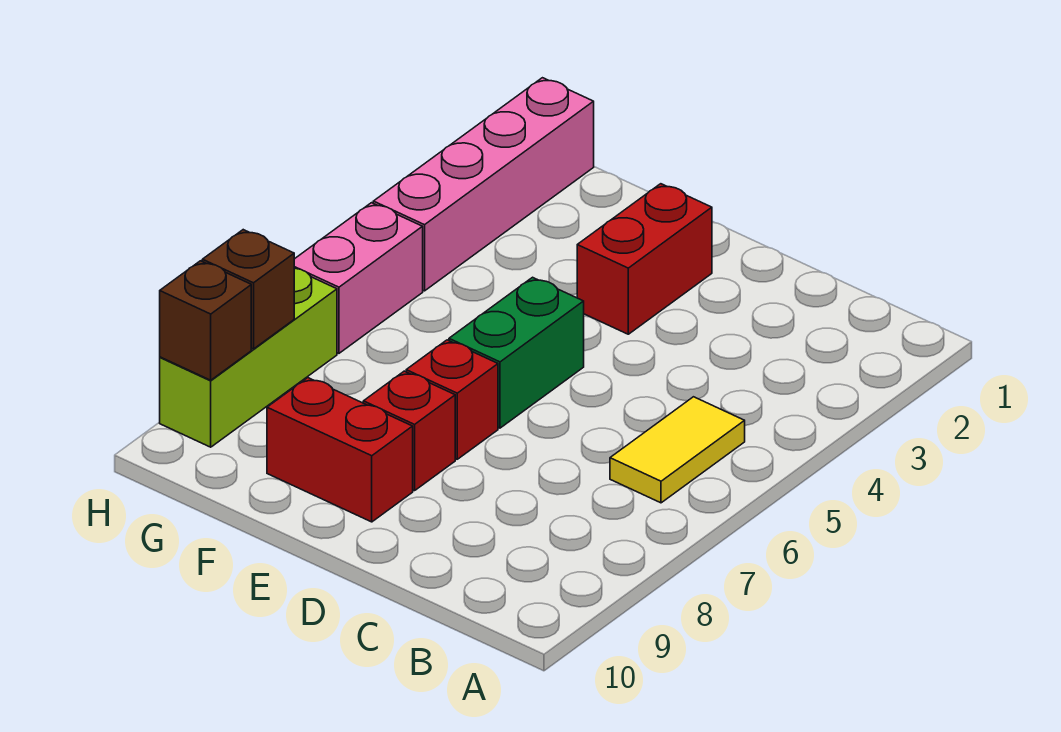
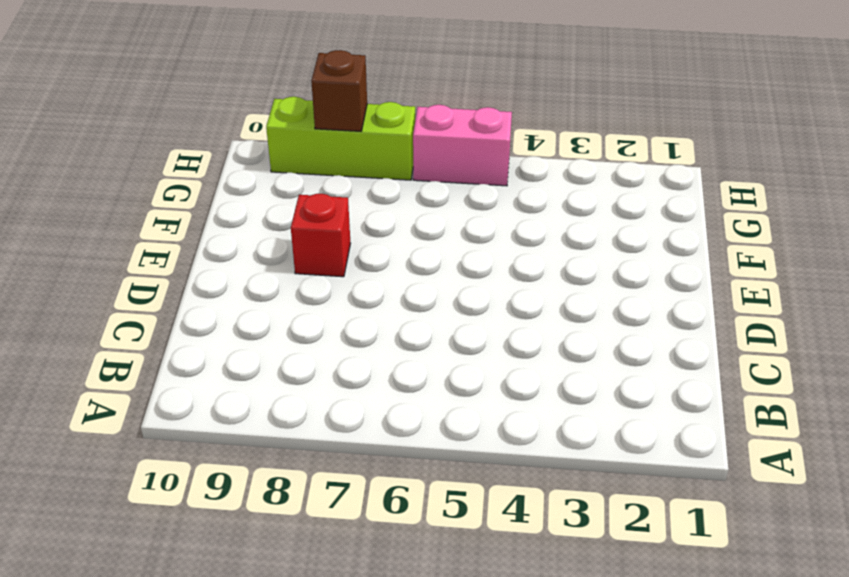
none -> yellow 1x2 tile [610,397,745,503]
none -> red 1x2 brick [577,184,712,334]

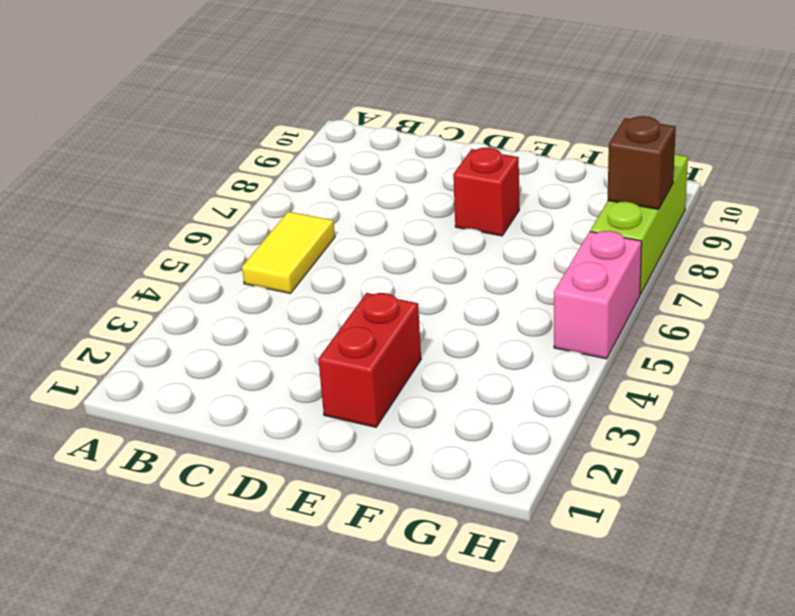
none -> green 1x2 brick [449,277,584,428]
none -> red 1x1 brick [406,340,498,459]

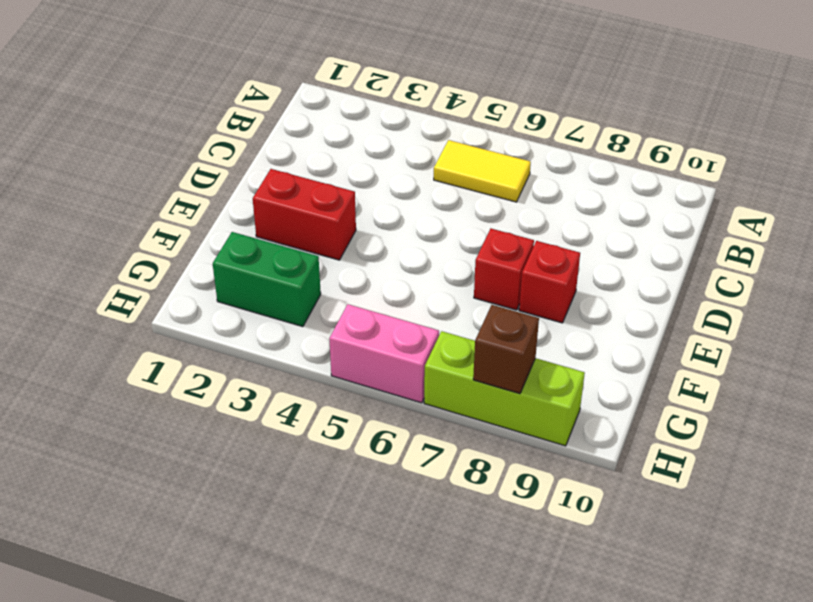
green 1x2 brick [213,232,321,327] -> green 1x2 brick moved to [449,277,584,428]
none -> red 1x2 brick [267,378,413,522]
none -> pink 1x4 brick [373,78,594,291]

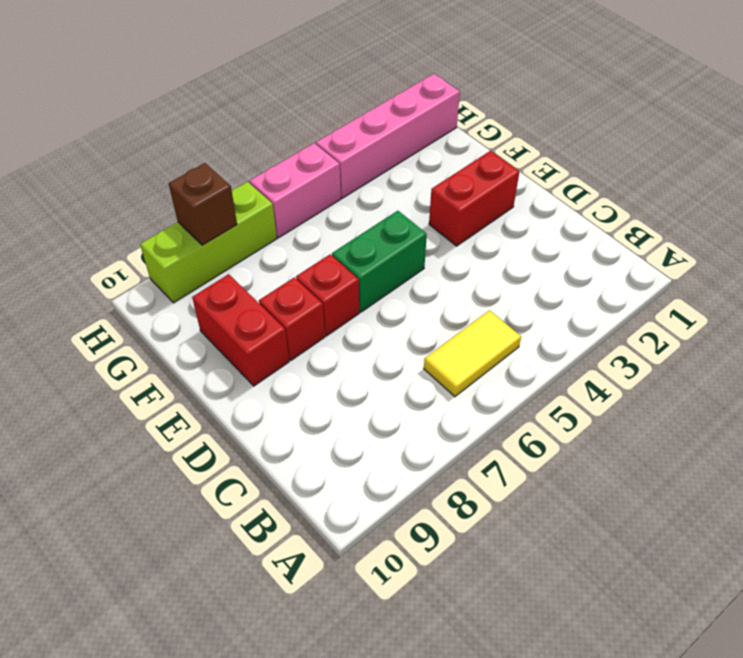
none -> brown 1x1 brick [160,261,251,380]

